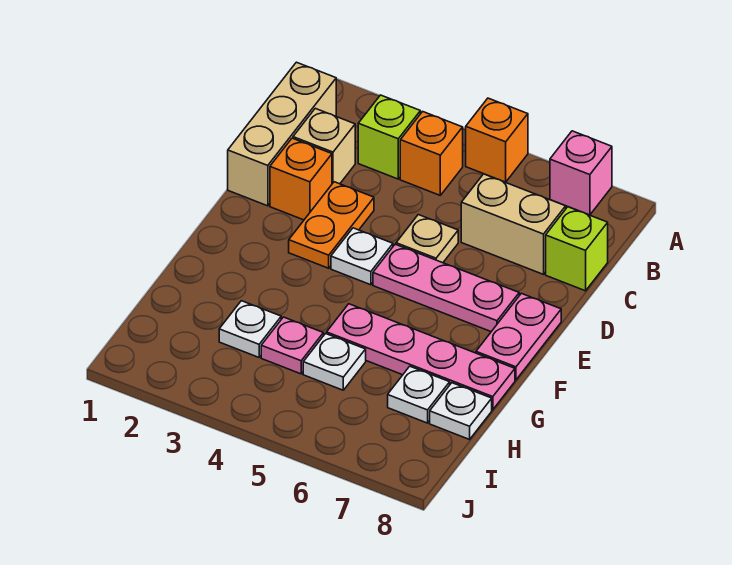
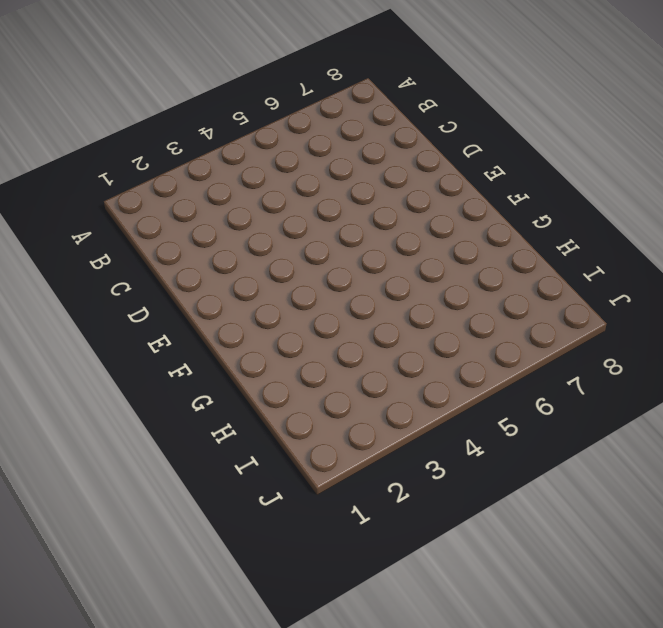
none -> orange 1x1 brick [466,98,528,182]
none -> pink 1x1 brick [550,131,612,215]
none -> tan 1x3 brick [228,62,336,206]

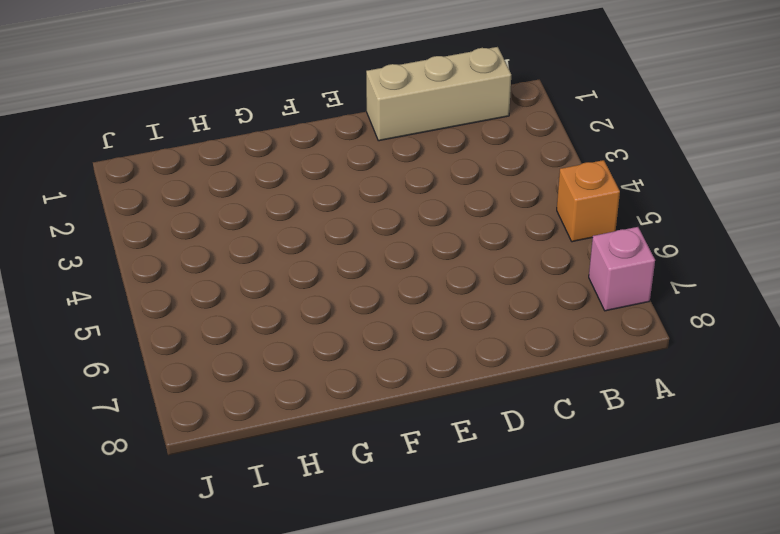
none -> lime 1x1 brick [358,95,420,179]
none -> orange 1x1 brick [400,112,463,195]
none -> tan 1x1 brick [293,108,355,184]

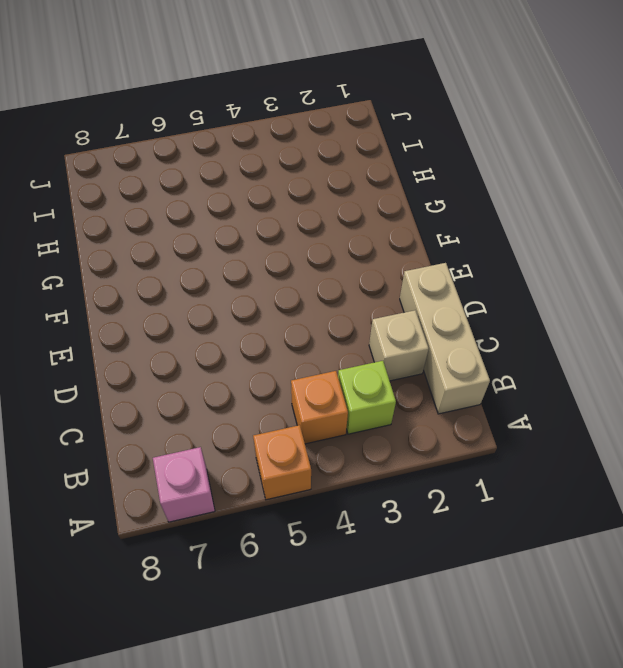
none -> tan 1x2 brick [461,174,566,274]
none -> lime 1x1 brick [546,207,608,291]
none -> orange 1x1 brick [270,138,332,220]

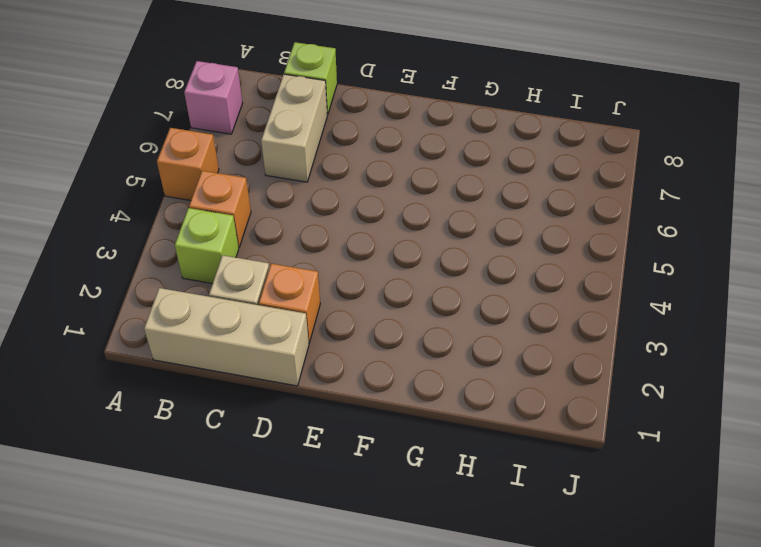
none -> orange 1x2 plate [289,182,374,268]
none -> tan 1x1 plate [396,215,458,263]
none -> white 1x1 plate [331,228,393,285]

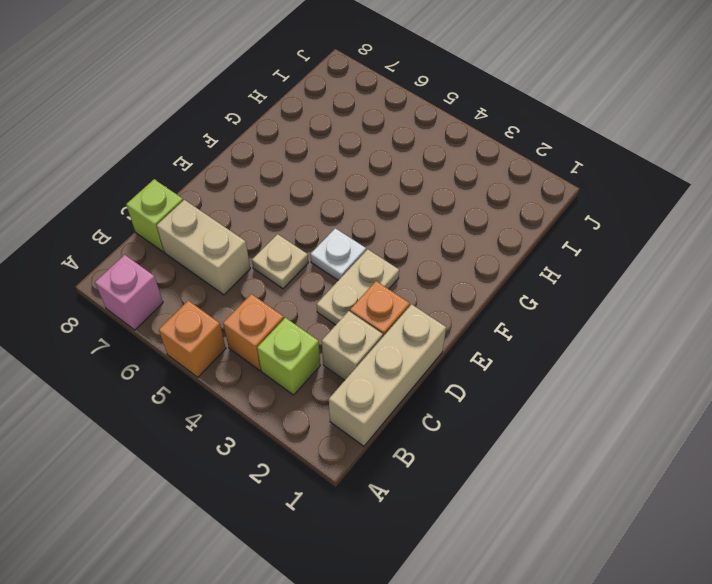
tan 1x2 plate [317,249,399,325] -> orange 1x2 plate [289,182,374,268]
none -> pink 1x3 plate [373,244,519,332]
none -> pink 1x2 plate [476,293,561,380]
none -> pink 1x4 plate [327,304,515,410]

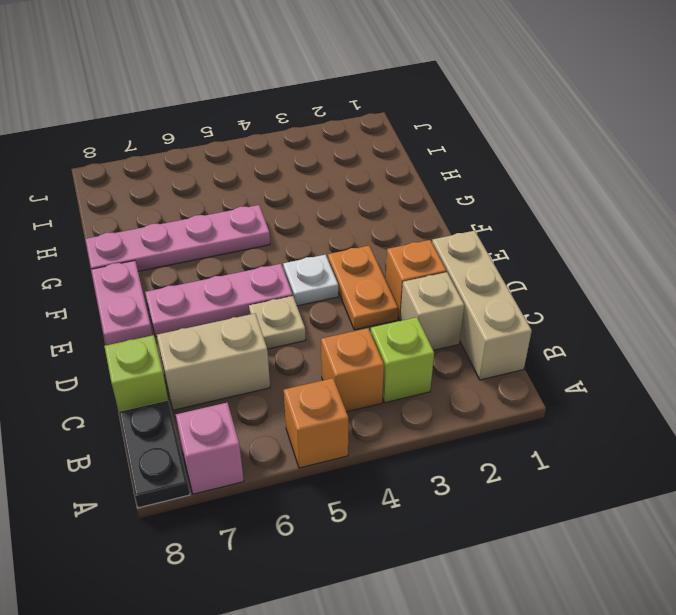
black 1x2 plate [119,401,190,508] -> none
none -> white 1x1 plate [219,301,281,357]
none -> pink 1x1 plate [261,317,323,374]
none -> white 1x1 plate [303,334,366,390]

